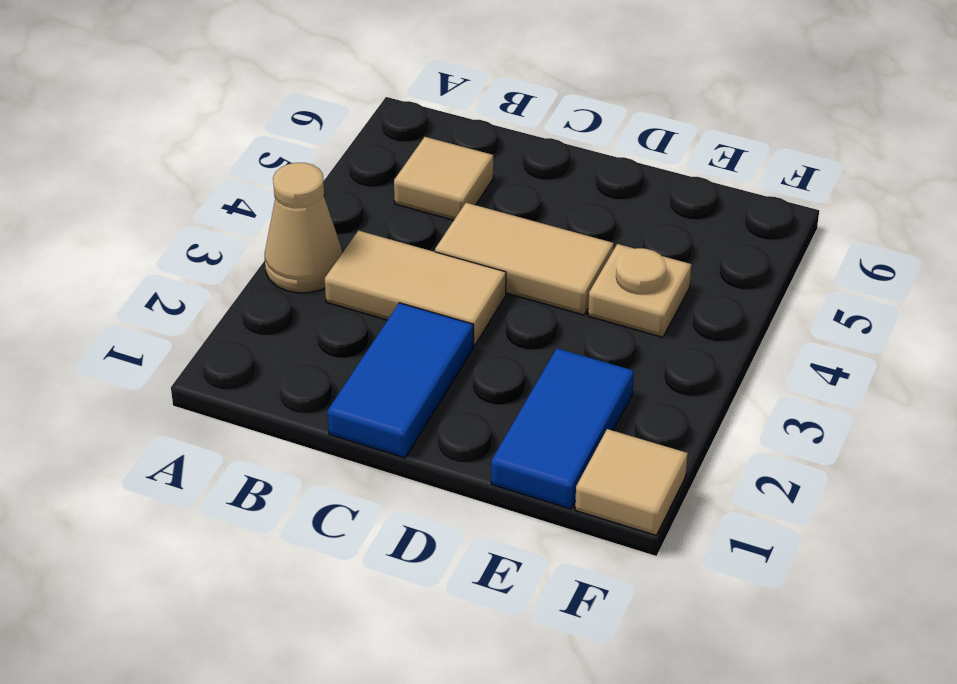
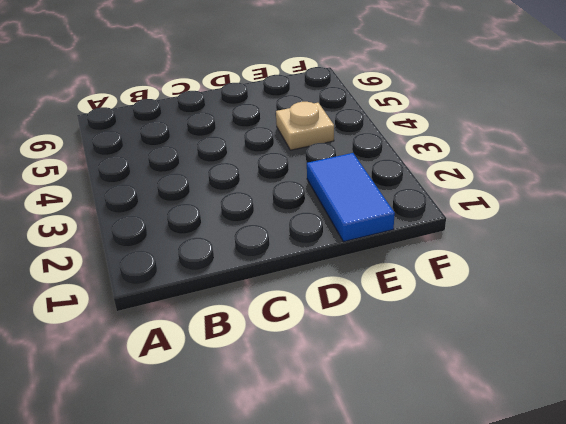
none -> tan 1x1 cone [265,163,342,293]
none -> tan 1x2 tile [325,231,506,345]

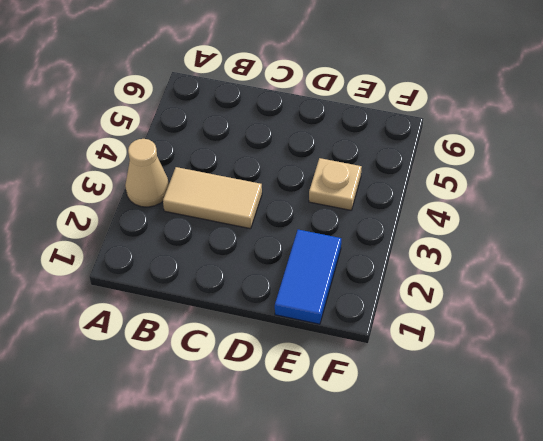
none -> tan 1x1 tile [394,137,493,220]
none -> blue 1x2 tile [328,303,473,458]

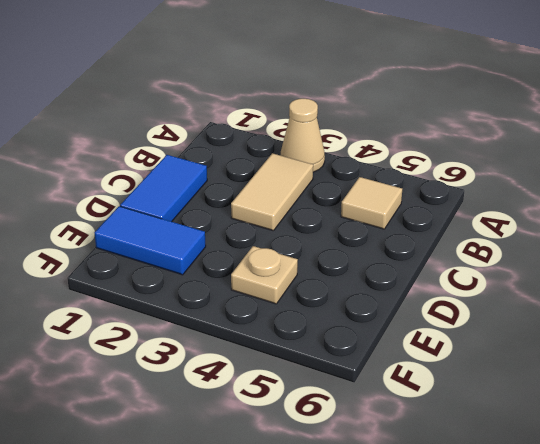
blue 1x2 tile [120,155,207,222] -> blue 1x2 tile turned to [328,303,473,458]
none -> tan 1x2 tile [435,203,613,315]
none -> tan 1x1 tile [575,429,688,535]

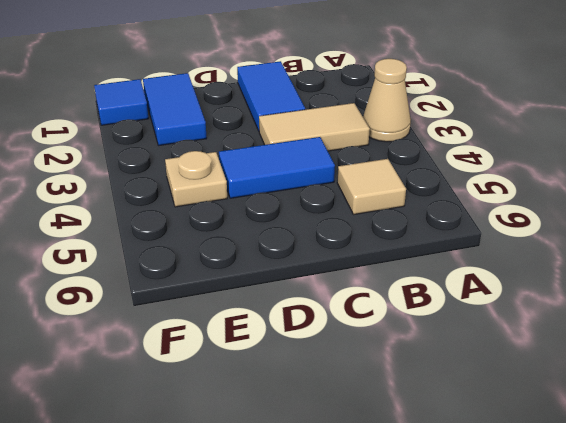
blue 1x2 tile [219,137,335,198] -> tan 1x2 tile [435,203,613,315]
blue 1x1 tile [94,79,149,125] -> tan 1x1 tile [575,429,688,535]

